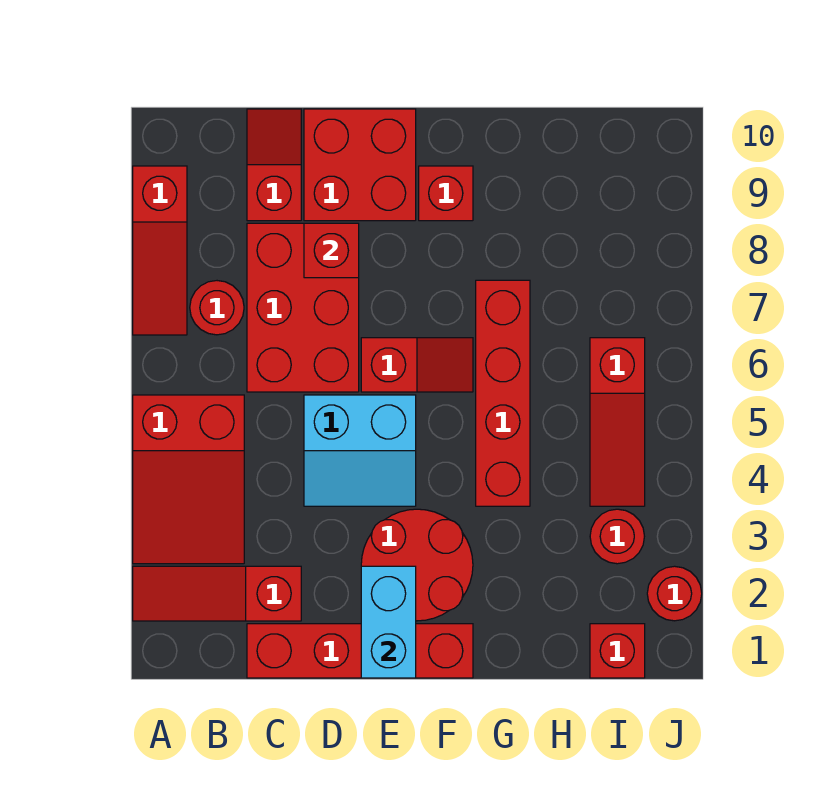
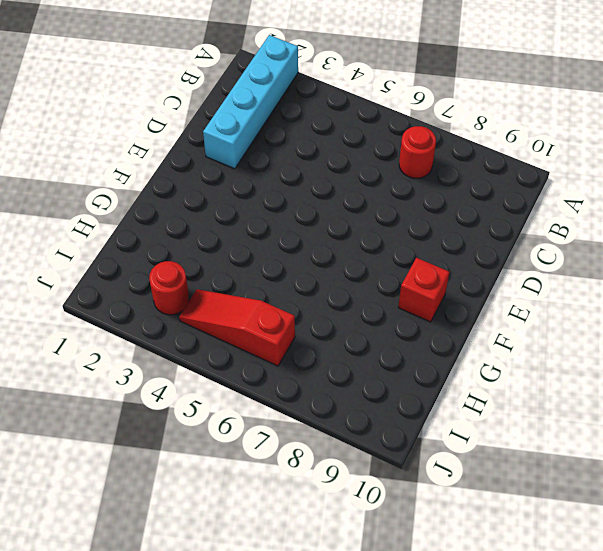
cyan 1x4 brick [203,35,298,169] -> red 1x3 slope [133,566,301,621]
none -> red 2x3 slope [133,395,244,564]
none -> red 1x3 slope [133,166,187,335]
none -> red 1x4 brick [247,624,473,678]

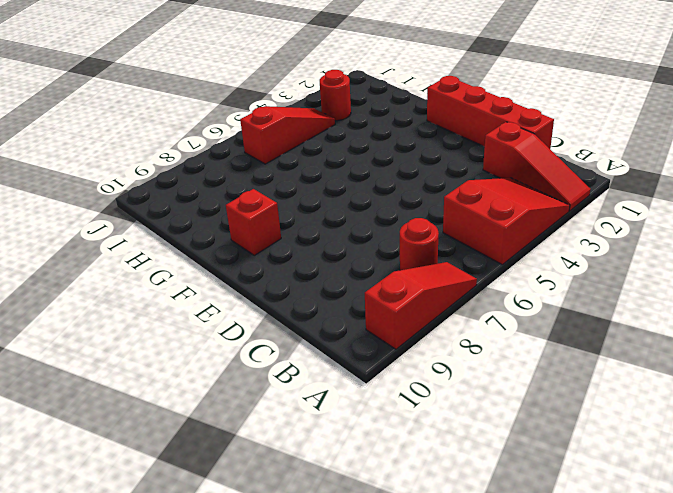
none -> red 2x3 brick [247,223,359,392]
none -> red 1x2 slope [247,109,301,221]
none -> cyan 2x2 slope [304,395,416,506]

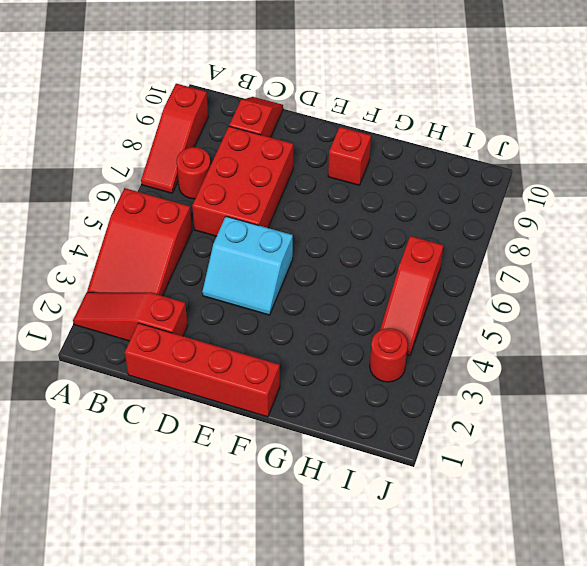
none -> red 2x2 brick [304,109,416,221]
none -> red 2x2 round brick [361,509,473,621]
none -> red 1x2 slope [361,338,473,392]

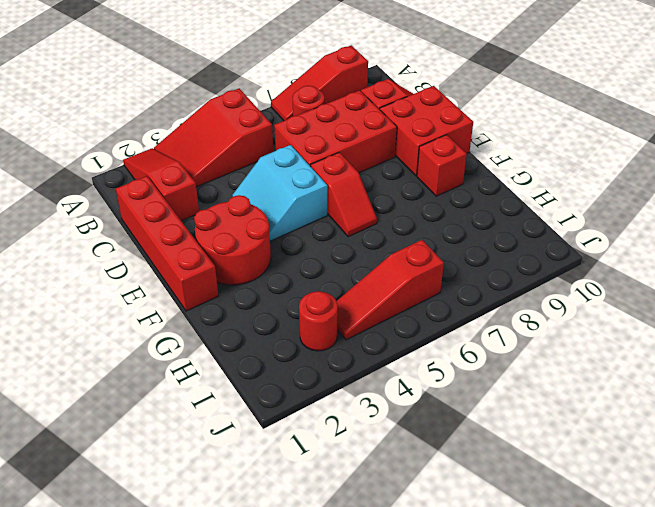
none -> red 1x4 brick [476,280,530,506]
none -> red 1x1 brick [590,624,645,678]
none -> red 1x1 round brick [647,566,702,621]

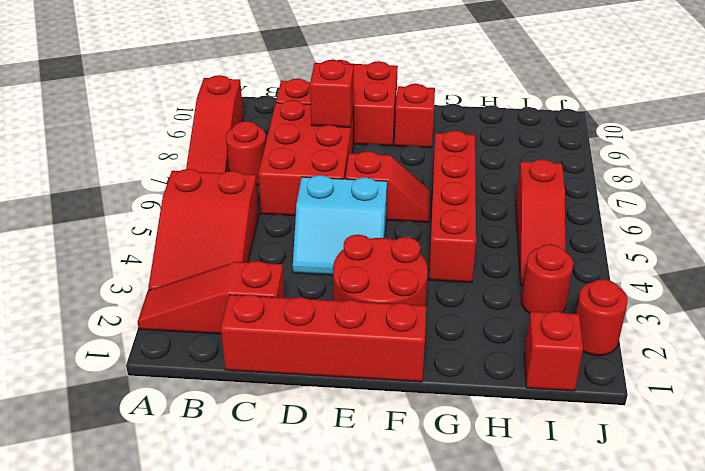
none -> cyan 1x2 brick [361,566,416,678]

